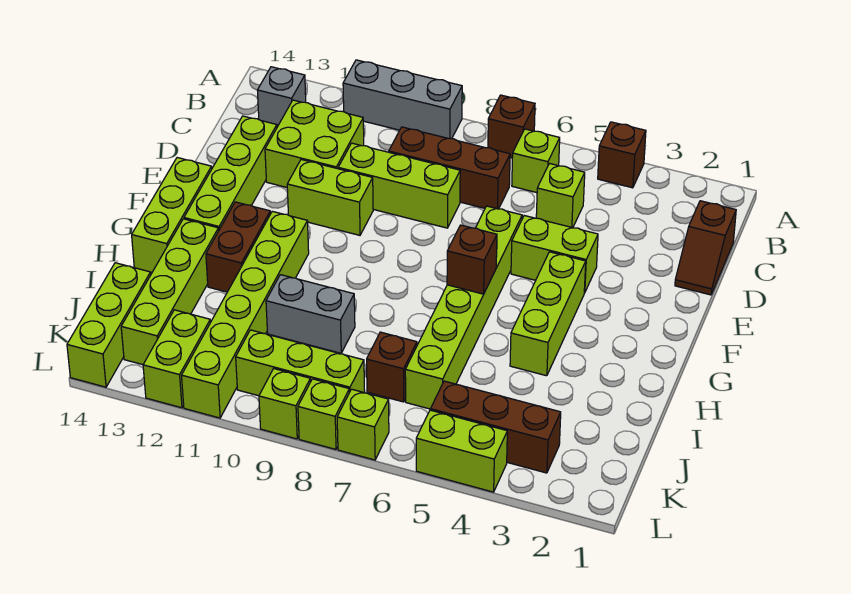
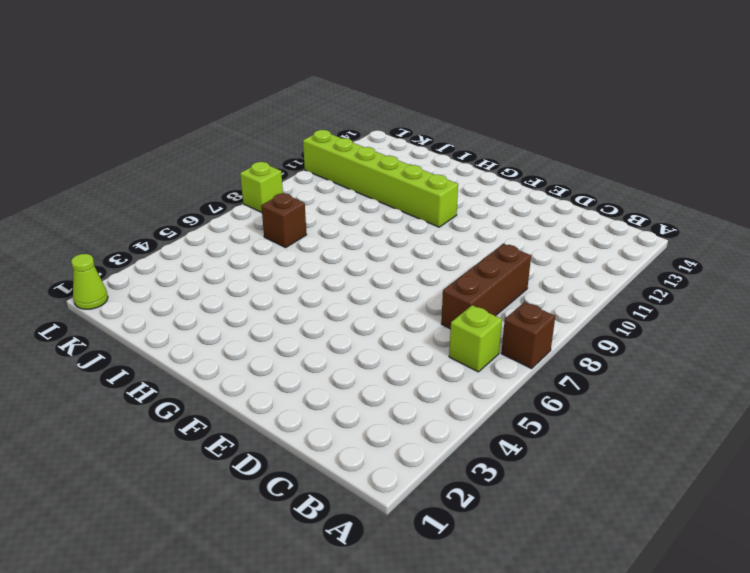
lime 1x1 cone [71,254,108,309] -> none
none -> brown 1x1 brick [598,122,646,188]
none -> grey 1x3 brick [343,60,462,139]
none -> grey 1x1 brick [257,67,306,127]
none -> brown 1x2 slope [675,201,736,295]

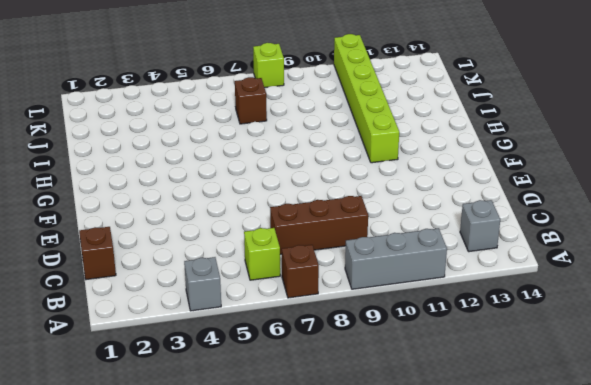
grey 1x1 brick [184,257,221,311] -> brown 1x1 brick [598,122,646,188]
none -> lime 1x1 brick [536,163,585,228]
none -> lime 2x2 brick [265,100,364,187]
none -> lime 1x3 brick [338,143,460,228]
none -> lime 1x4 brick [184,116,277,229]

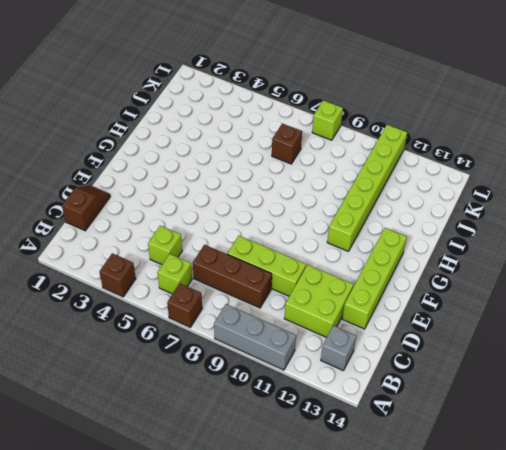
none -> lime 1x2 brick [511,216,598,293]
none -> lime 1x6 brick [405,206,522,409]
none -> lime 1x2 brick [287,160,373,235]
none -> lime 1x3 brick [510,252,586,376]

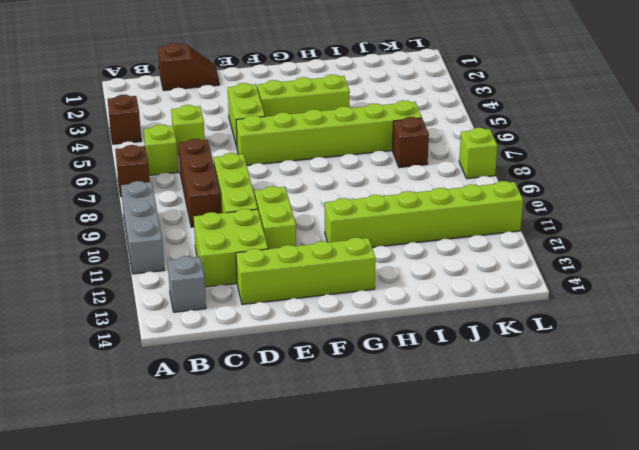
none -> lime 1x3 brick [132,158,212,272]
none -> brown 1x2 brick [206,202,270,292]
none -> lime 1x4 brick [121,219,219,365]
none -> grey 1x2 brick [266,275,355,353]

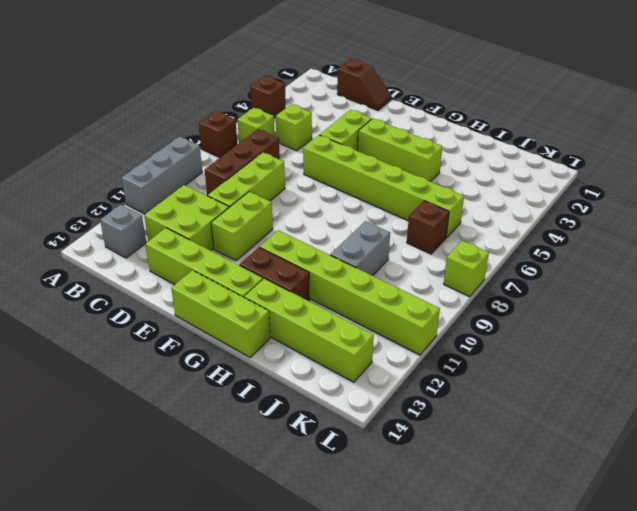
none -> lime 1x3 brick [67,263,151,387]
none -> brown 1x3 brick [431,381,561,473]
none -> lime 1x3 brick [236,330,365,396]
none -> lime 1x2 brick [143,310,210,408]

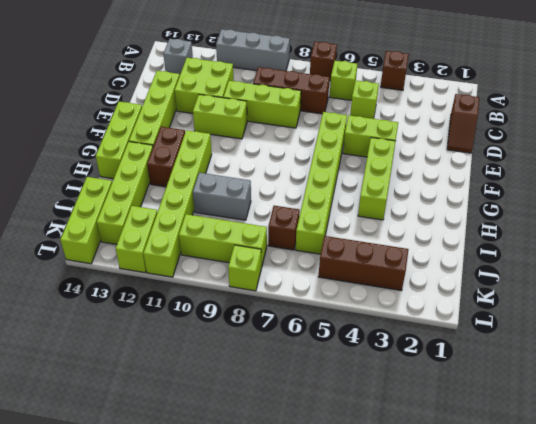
none -> lime 1x2 brick [416,410,507,492]
none -> lime 1x1 brick [337,389,389,460]
none -> lime 1x1 brick [259,369,310,439]
none -> brown 1x1 brick [447,225,497,294]

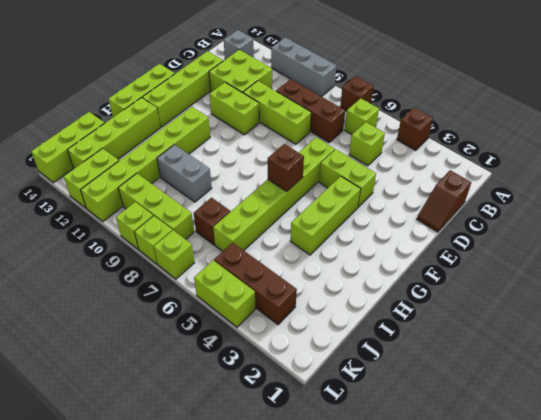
none -> brown 1x2 brick [206,202,270,292]

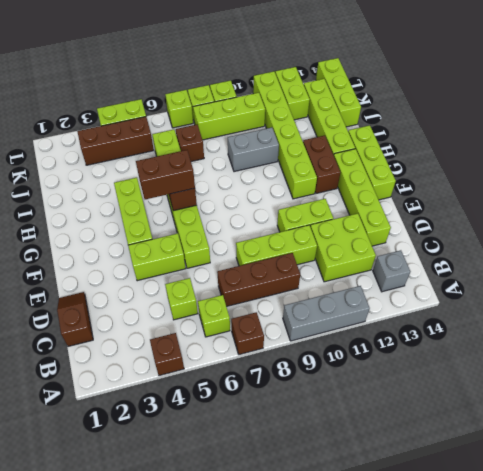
brown 1x2 brick [136,150,195,199] -> none

